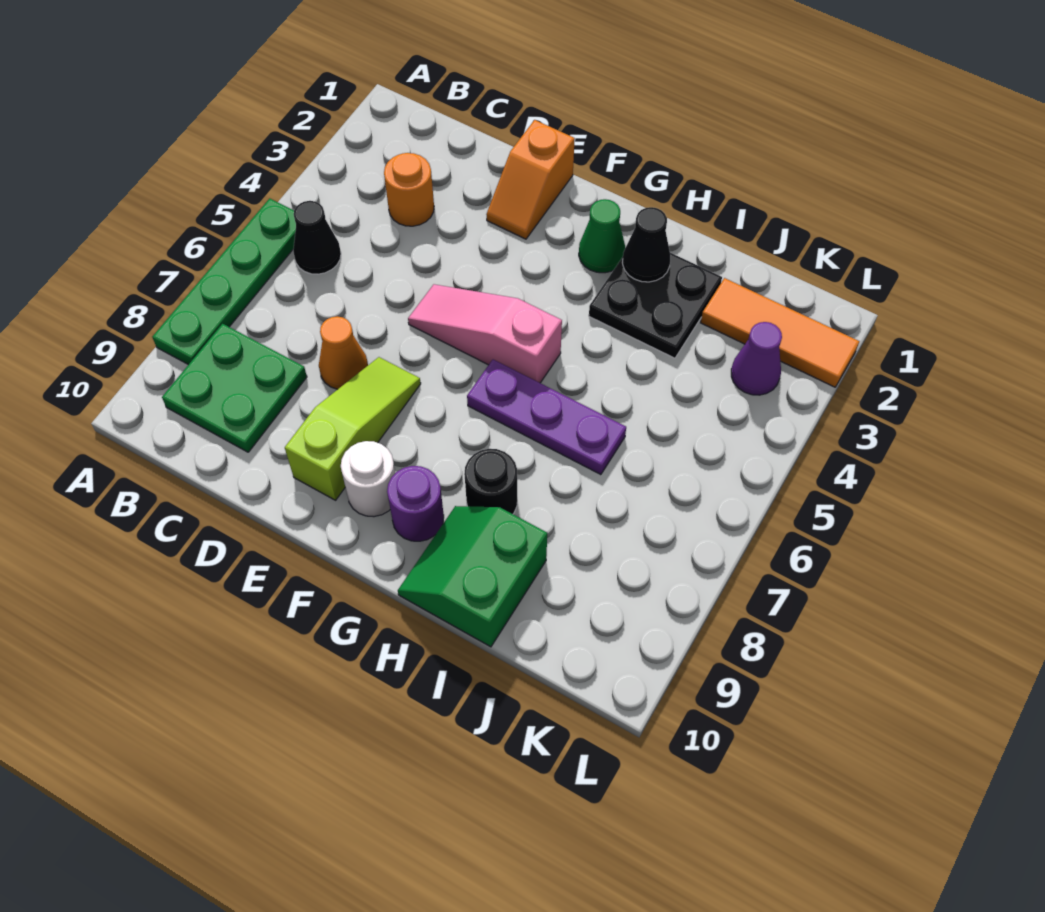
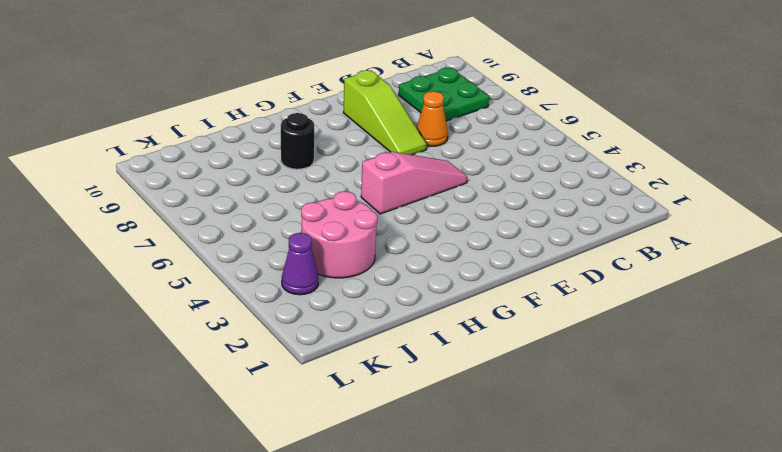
pink 2x2 round brick [301,191,377,278] -> black 2x2 plate [589,253,722,358]
none -> green 1x4 plate [152,198,296,365]
none -> black 1x1 cone [293,201,341,274]
none -> orange 1x1 round brick [384,153,434,226]

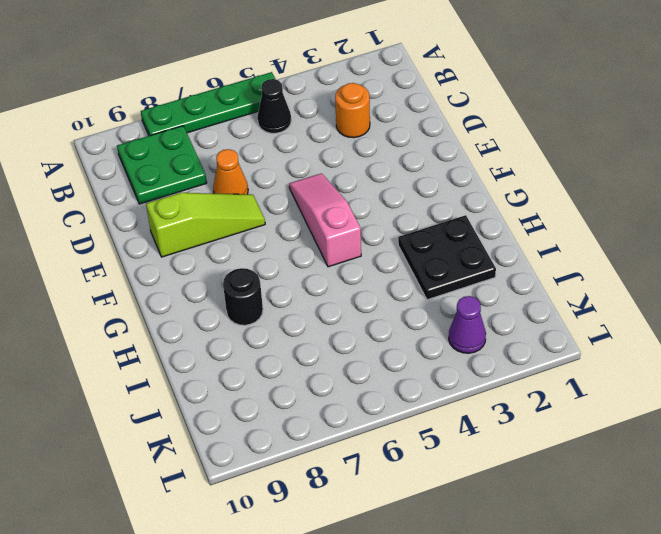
none -> orange 1x2 slope [486,120,575,239]
none -> white 1x1 round brick [341,441,395,517]
none -> green 1x1 cone [579,199,625,273]

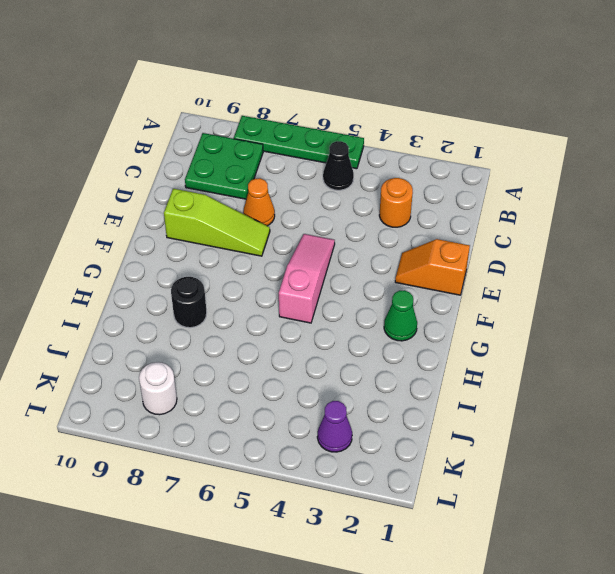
white 1x1 round brick [139,362,177,415] -> white 1x1 round brick moved to [341,441,395,517]
none -> purple 1x3 plate [467,360,626,475]
none -> purple 1x1 round brick [387,466,444,541]
none -> black 2x2 plate [589,253,722,358]

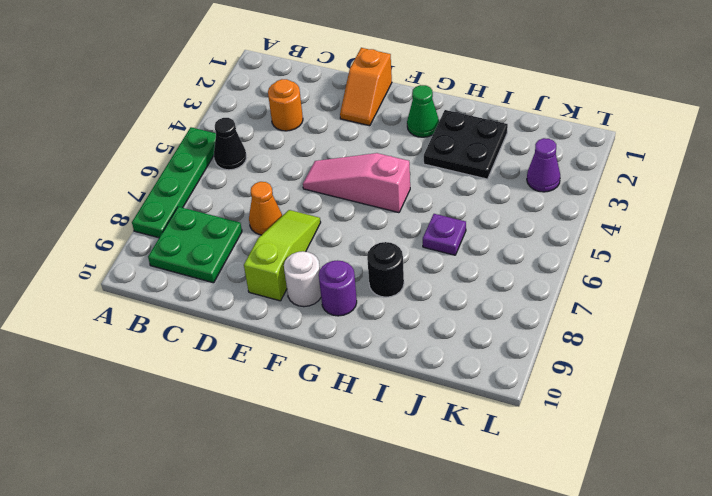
purple 1x1 plate [423,214,466,255] -> purple 1x3 plate [467,360,626,475]
none -> green 2x2 slope [398,506,547,647]
none -> orange 1x3 tile [701,278,859,387]
none -> black 1x1 cone [623,207,670,282]

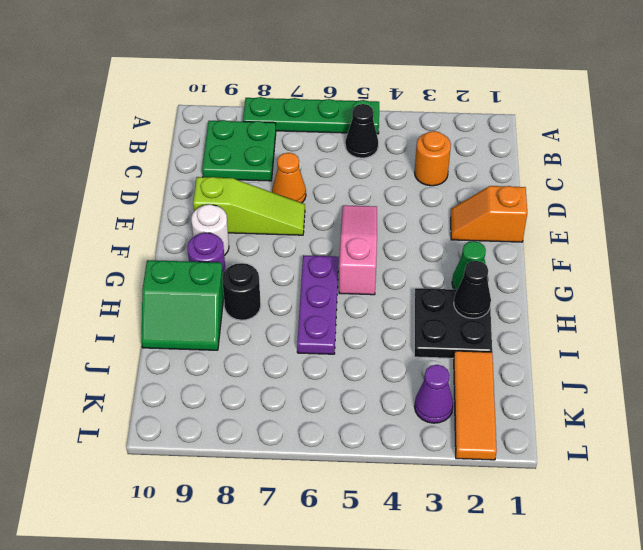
green 2x2 slope [141,260,224,350] -> green 2x2 slope turned to [398,506,547,647]

